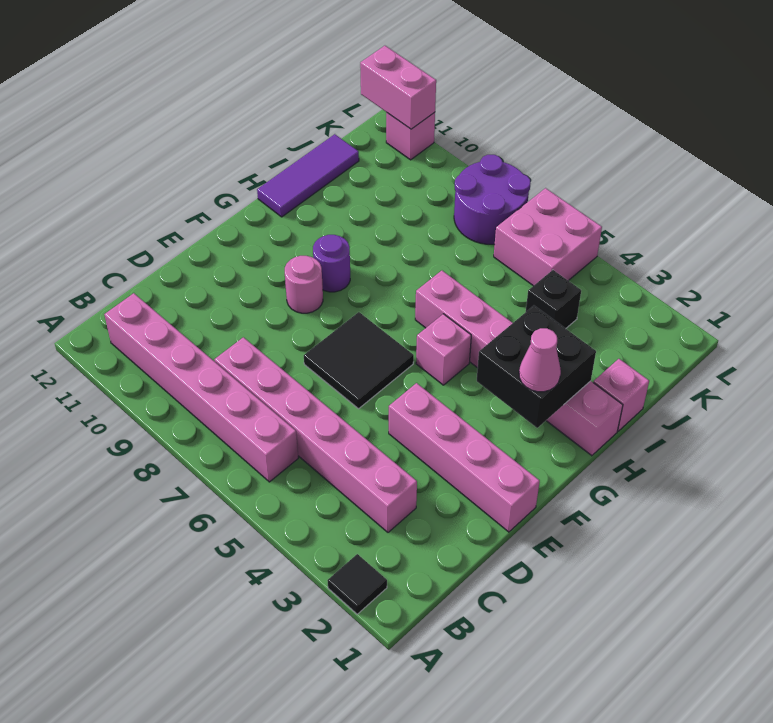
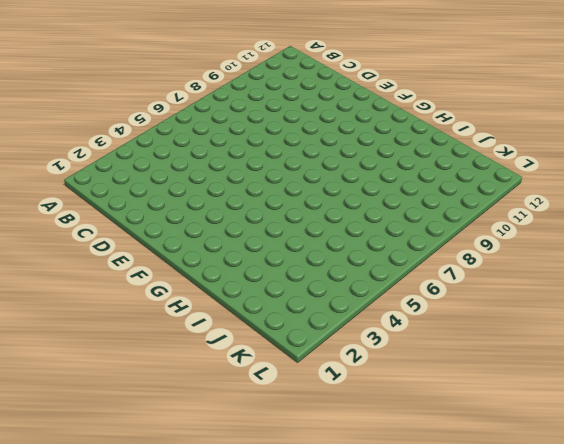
none -> black 1x1 tile [327,554,387,614]
none -> pink 1x6 brick [104,293,298,482]
none -> pink 1x6 brick [215,337,417,532]

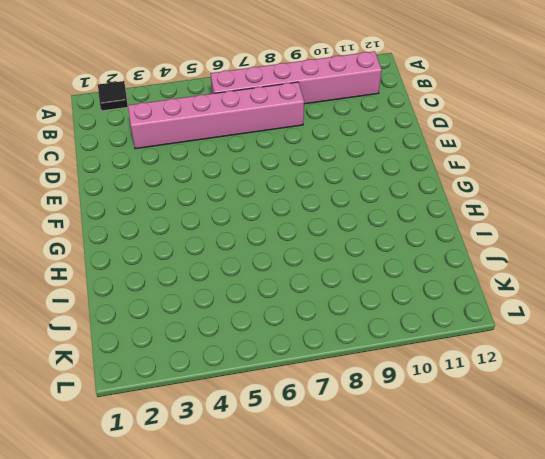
none -> pink 1x4 brick [389,383,540,532]
none -> black 2x2 tile [304,312,414,409]
none -> pink 1x1 round brick [285,256,323,313]

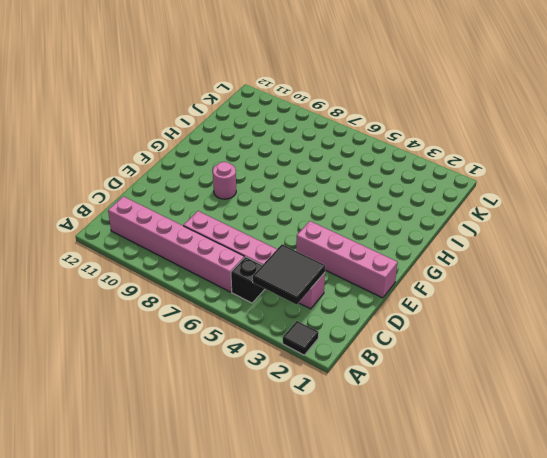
black 2x2 tile [253,245,325,305] -> black 2x2 tile moved to [304,312,414,409]
black 1x1 brick [231,257,265,303] -> black 1x1 brick moved to [526,270,581,329]
none -> pink 1x1 brick [416,314,471,385]
none -> purple 1x1 round brick [313,235,350,292]
none -> pink 1x6 brick [415,271,623,456]

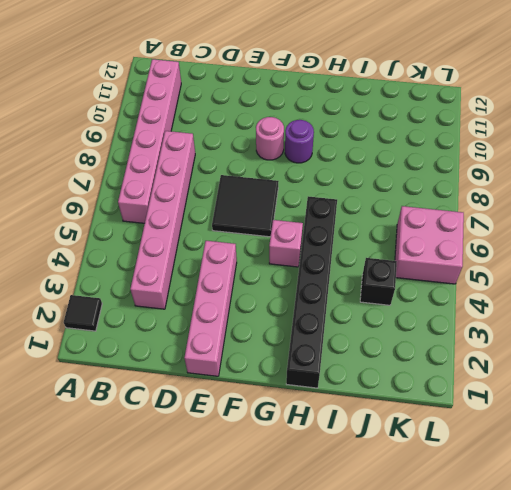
black 1x6 brick [286,196,337,388] -> pink 1x6 brick [415,271,623,456]
none -> purple 1x3 tile [257,134,359,217]
none -> pink 1x1 brick [593,359,649,431]
none -> purple 2x2 round brick [454,155,531,244]

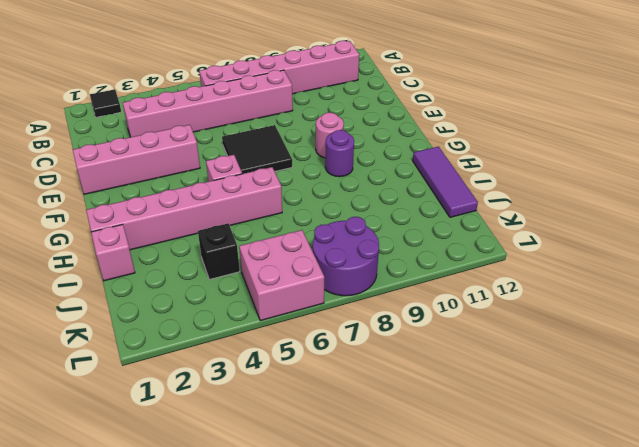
none -> pink 1x1 brick [386,112,435,160]
none -> black 2x2 brick [477,306,596,428]
none -> pink 1x2 brick [360,46,436,129]

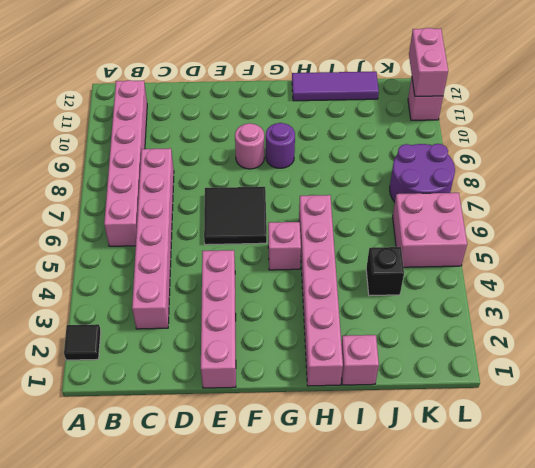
none -> black 2x2 brick [477,306,596,428]
none -> pink 1x1 cone [519,328,561,392]

